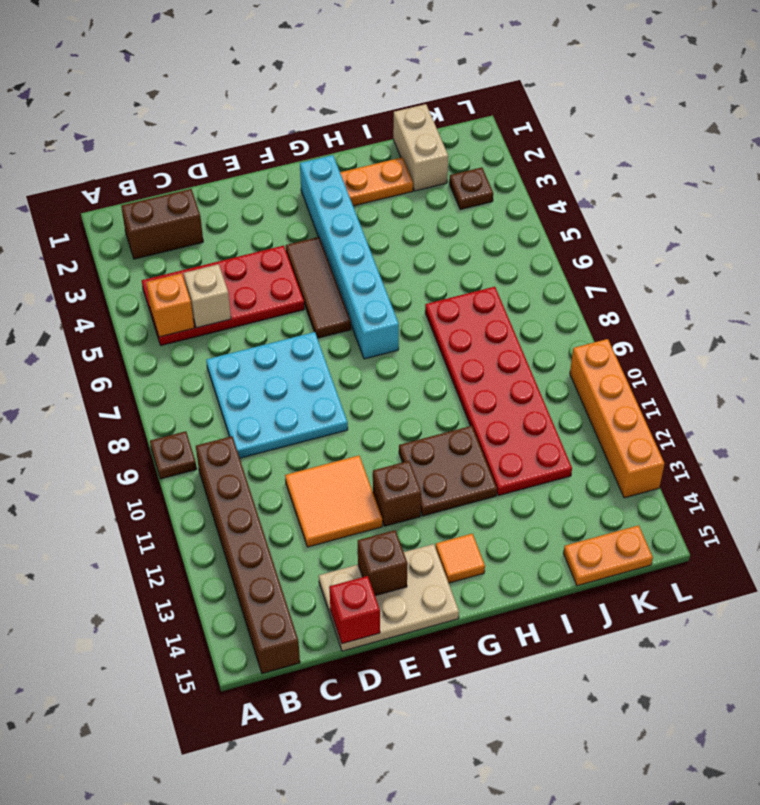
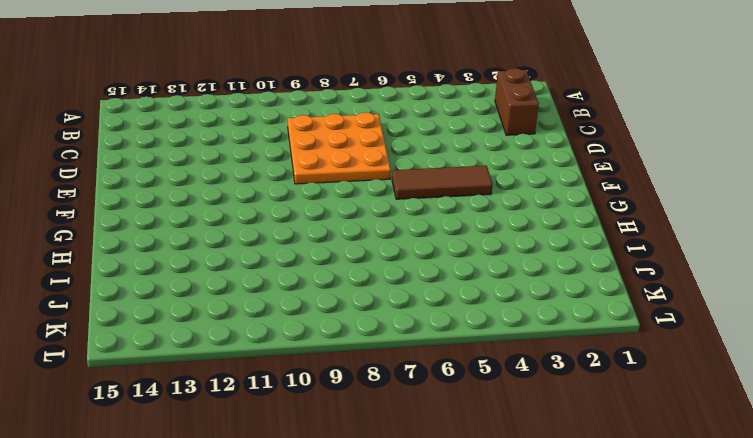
orange 3x3 plate [288,112,391,184] -> cyan 3x3 plate [206,332,348,458]
none -> brown 1x1 plate [150,431,197,479]
none -> red 2x4 plate [142,246,304,345]
none -> brown 1x6 brick [196,436,300,674]

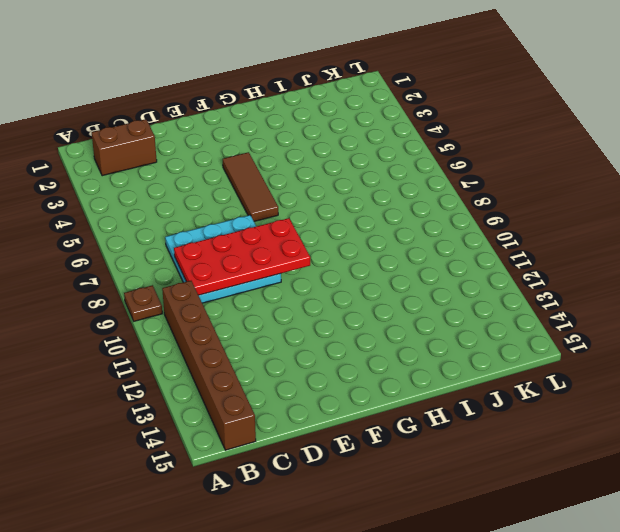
red 2x4 plate [174,218,310,295] -> red 2x4 plate moved to [142,246,304,345]
none -> orange 2x2 tile [285,456,382,547]
none -> tan 2x3 plate [319,544,459,651]
none -> brown 1x1 brick [373,461,421,526]

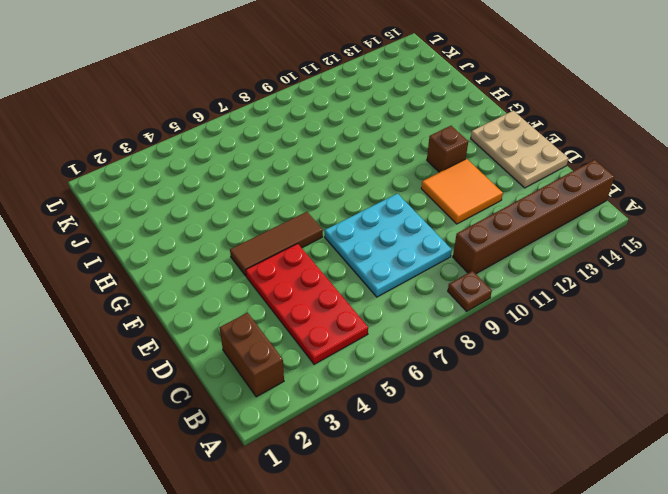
none -> cyan 1x6 brick [300,155,399,359]
none -> brown 2x2 plate [399,426,497,516]
none -> orange 1x1 tile [436,534,485,583]

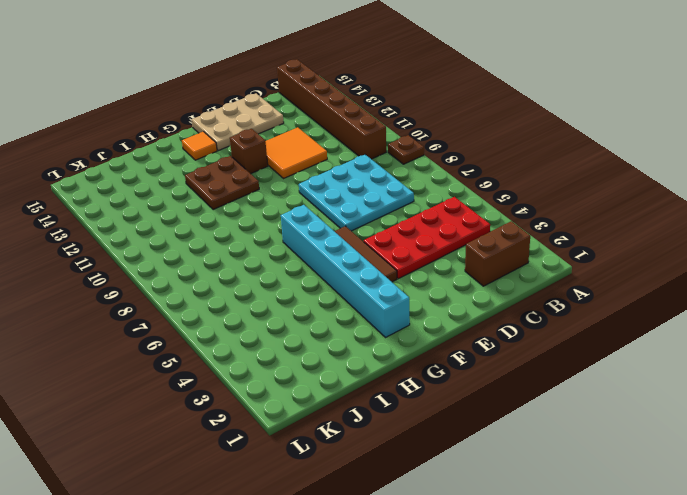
none -> orange 1x2 plate [340,157,413,206]
none -> red 2x6 plate [425,287,572,496]
none -> tan 1x2 brick [393,104,448,191]

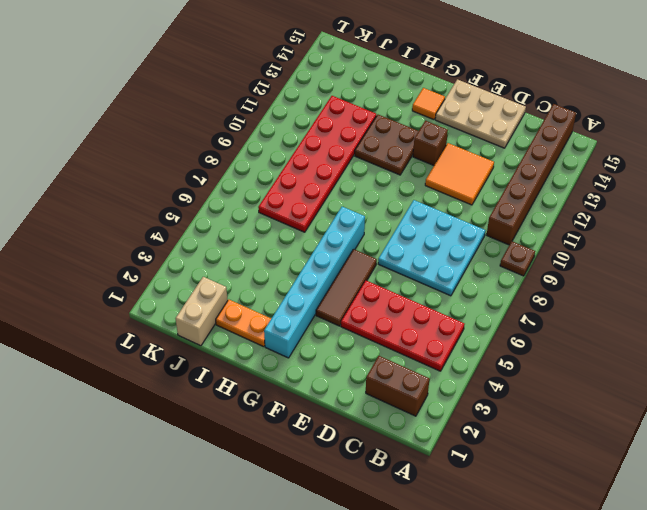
none -> orange 1x2 plate [563,525,653,586]
none -> brown 1x1 plate [449,167,493,210]
none -> orange 1x4 brick [570,339,664,498]

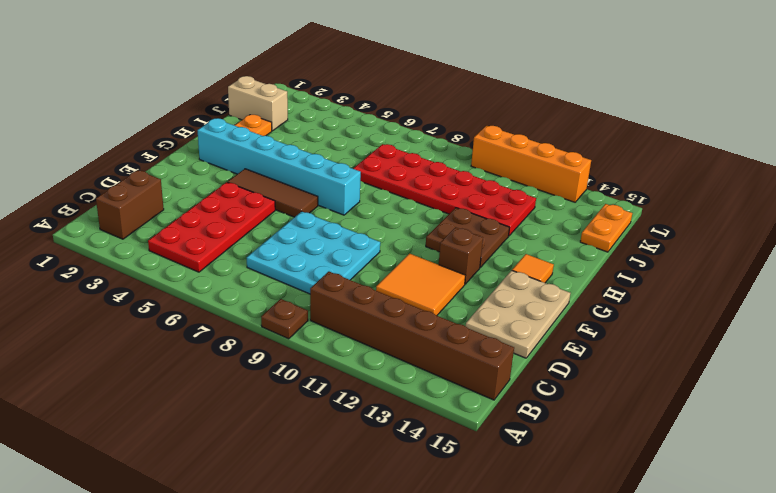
none -> brown 1x1 plate [449,167,493,210]
none -> orange 1x1 brick [146,273,194,337]
none -> tan 1x1 brick [184,264,231,328]

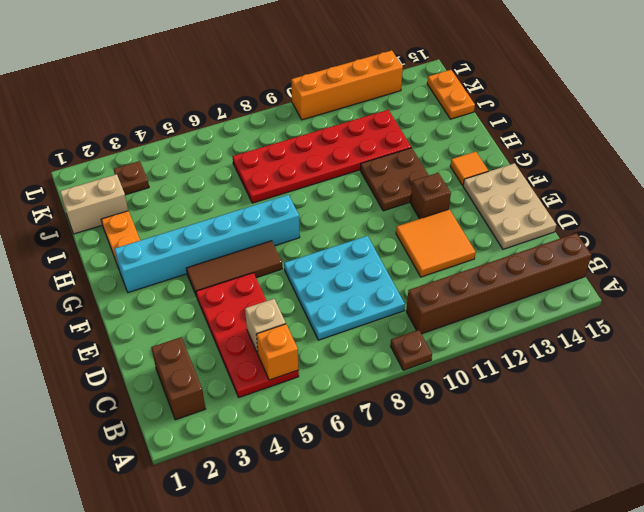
none -> red 1x1 brick [329,576,380,644]
none -> brown 1x1 brick [358,530,408,596]

